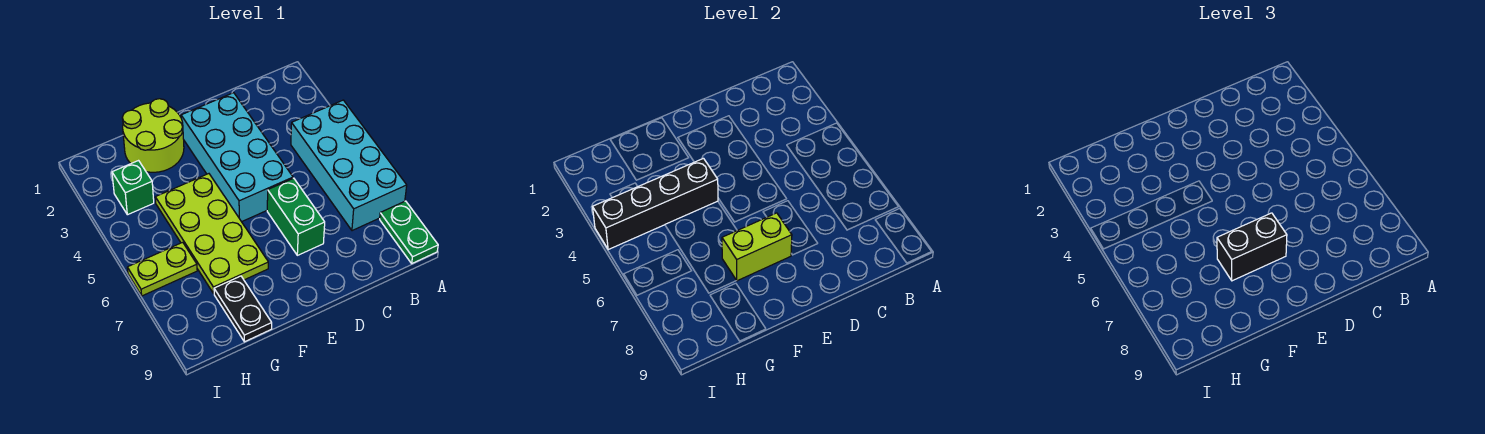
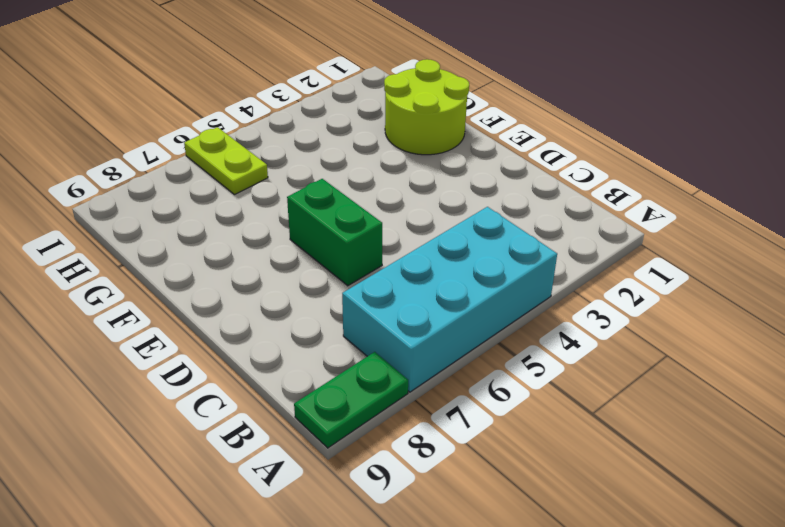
green 1x2 brick [287,179,382,286] -> green 1x2 brick turned to [267,178,325,255]
none -> cyan 2x4 brick [181,93,293,222]
none -> lime 2x4 plate [155,174,268,293]
none -> black 1x2 plate [214,276,272,342]

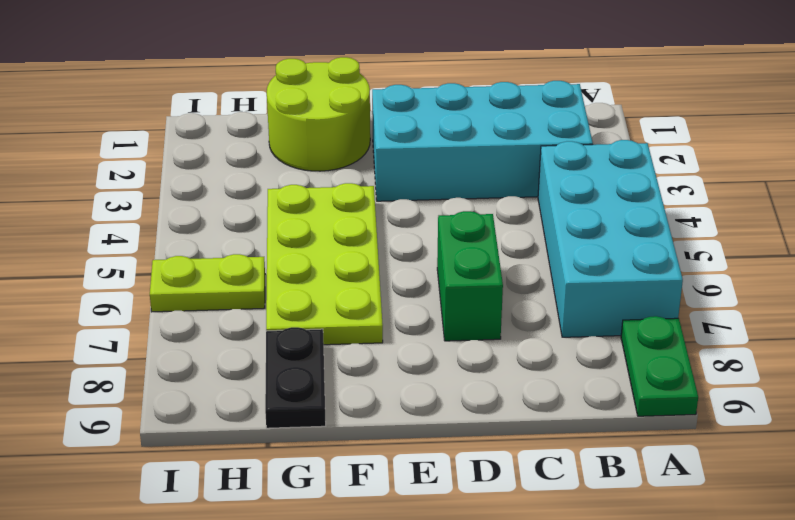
cyan 2x4 brick [372,81,593,201] -> cyan 2x4 brick turned to [181,93,293,222]
none -> green 1x1 brick [112,161,154,215]
none -> lime 1x2 brick [722,213,792,281]
none -> black 1x4 brick [593,158,718,250]

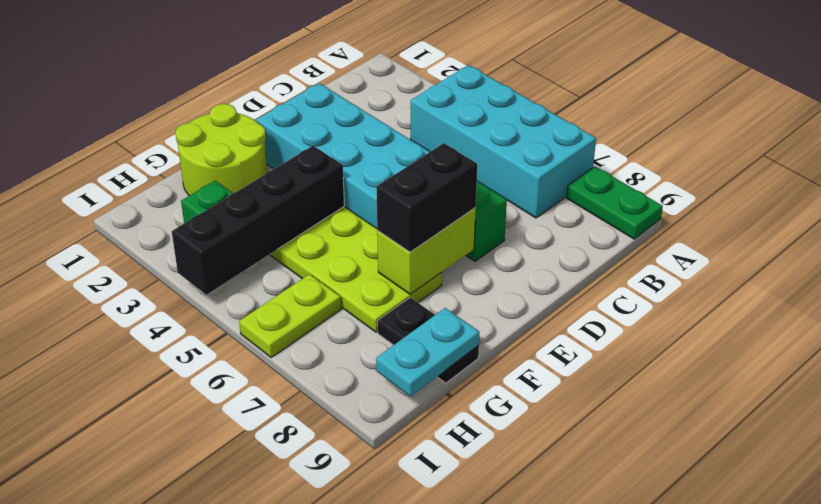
cyan 1x2 plate [376,308,479,396] -> none

